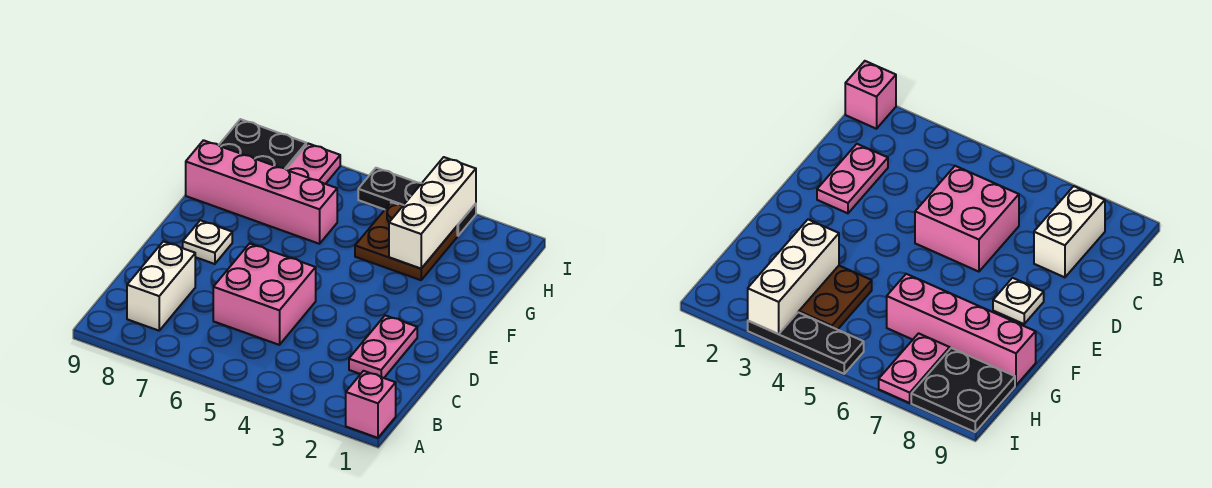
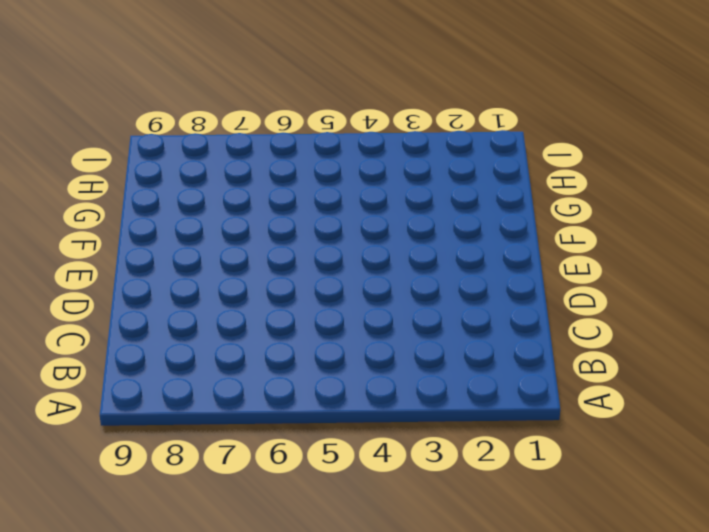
none -> pink 1x1 brick [346,371,396,438]
none -> white 1x2 brick [127,241,195,331]

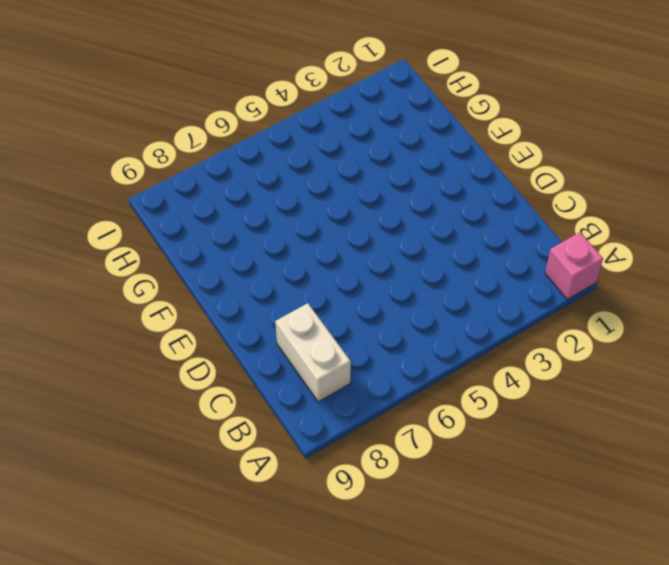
none -> pink 1x2 plate [349,315,417,378]
none -> pink 2x2 brick [213,243,316,345]

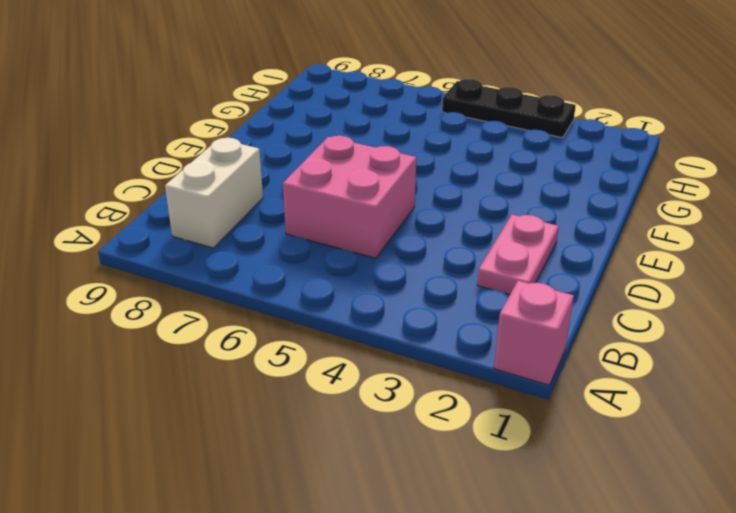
none -> white 1x1 plate [183,220,232,264]
none -> brown 2x2 plate [355,202,457,280]

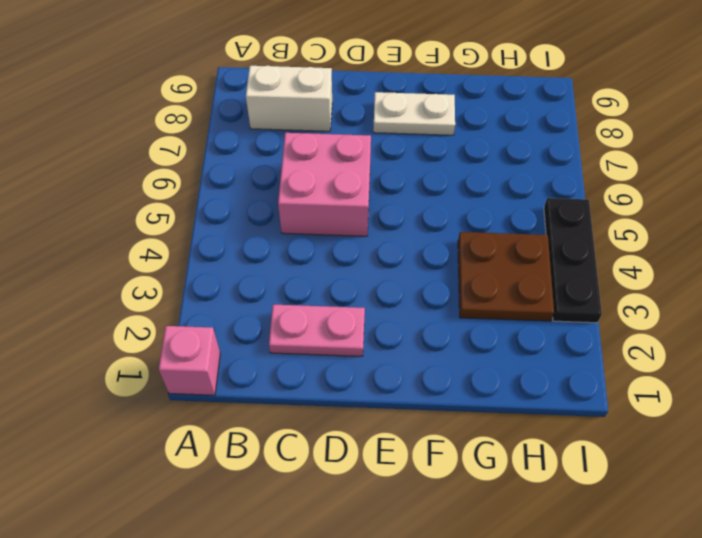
white 1x2 plate [373,92,455,135] -> white 1x1 plate [183,220,232,264]
none -> pink 1x4 brick [186,140,337,244]
none -> pink 1x2 plate [286,144,340,184]

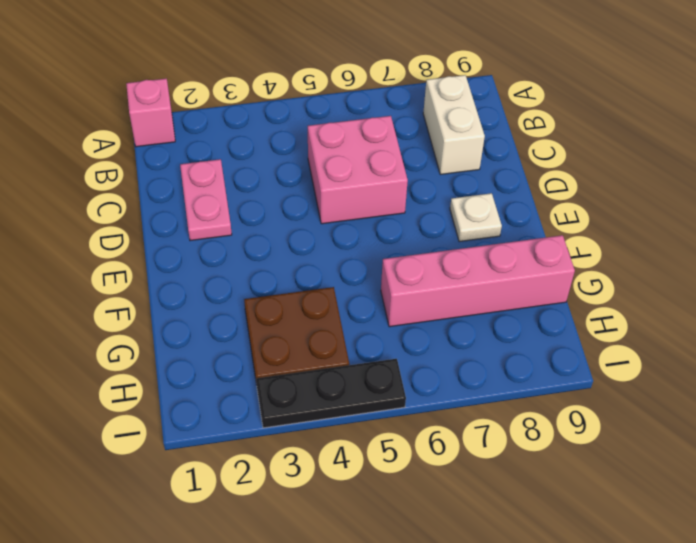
none -> pink 1x2 plate [286,144,340,184]
none -> black 2x2 plate [219,119,306,169]

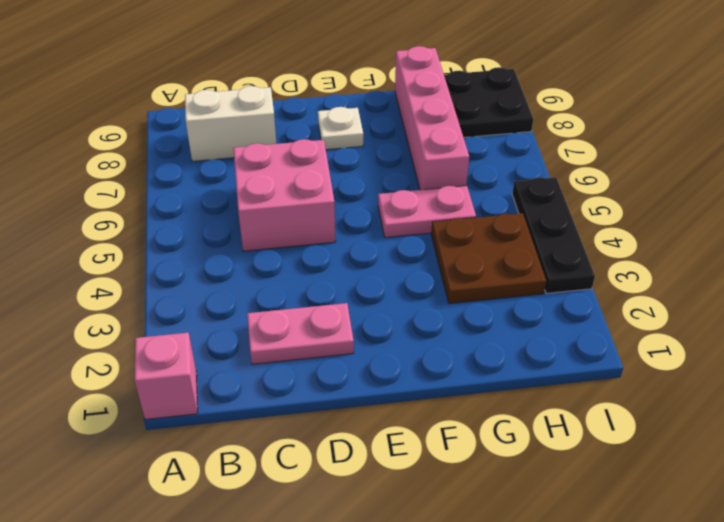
pink 1x2 plate [378,186,476,238] -> pink 1x2 plate moved to [286,144,340,184]
none -> white 1x3 brick [389,157,476,269]

